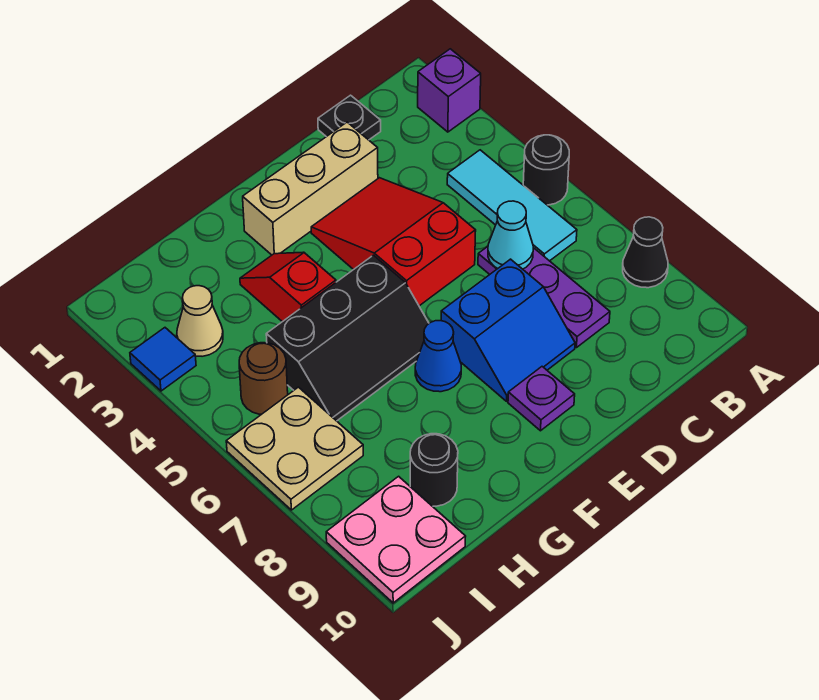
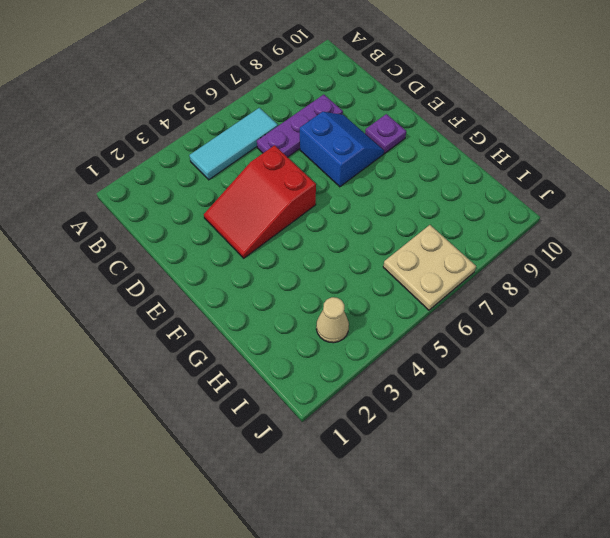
none -> purple 1x1 brick [418,49,481,132]
none -> black 1x1 round brick [523,135,569,205]
none -> black 1x1 cone [623,217,668,288]

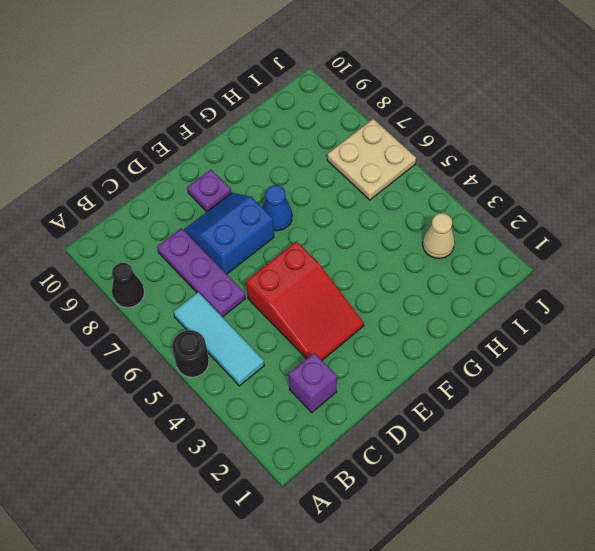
purple 1x1 brick [289,353,337,412] -> purple 1x1 brick moved to [418,49,481,132]
none -> black 1x1 plate [318,95,381,140]
none -> tan 1x3 brick [243,122,378,255]
none -> black 2x3 slope [266,255,429,421]

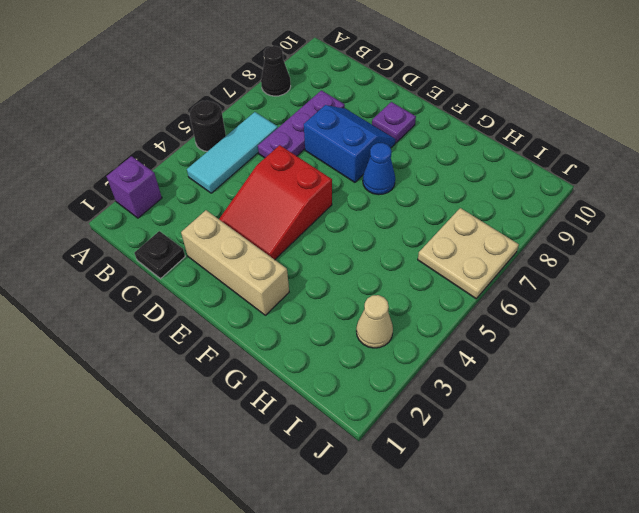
none -> black 2x3 slope [266,255,429,421]
none -> red 1x2 slope [240,252,336,322]
none -> black 1x1 round brick [410,434,458,506]

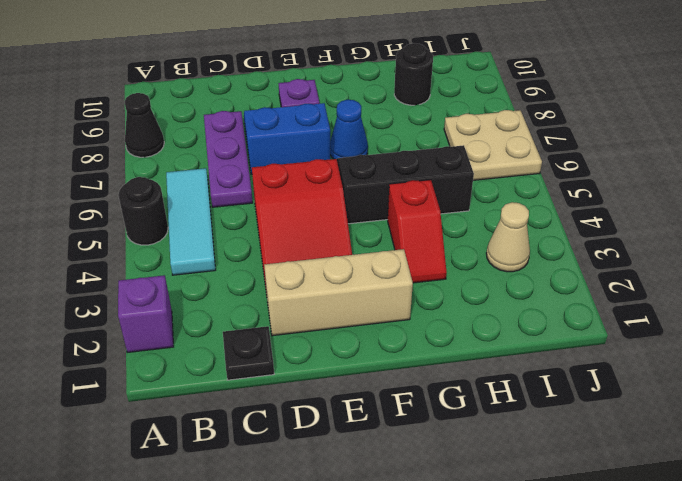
none -> brown 1x1 round brick [239,343,288,414]
none -> pink 2x2 plate [326,476,466,603]
none -> blue 1x1 tile [130,328,196,391]

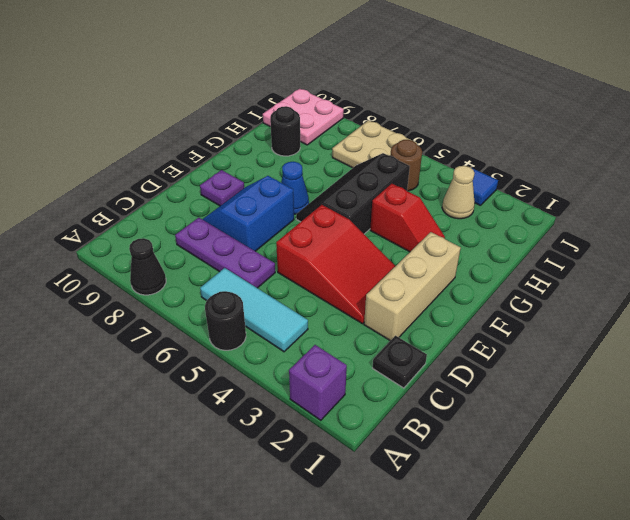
none -> cyan 1x1 cone [488,201,533,269]

